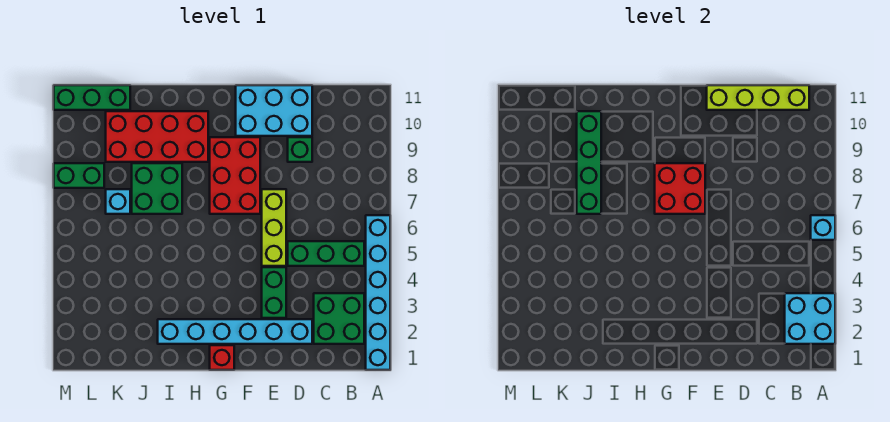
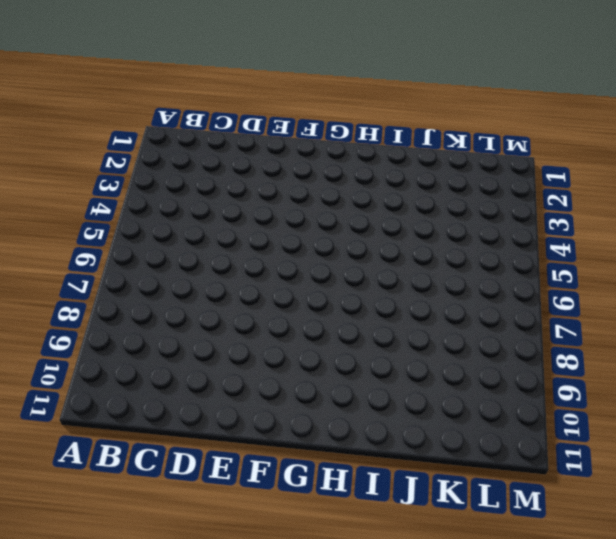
none -> cyan 1x6 brick [366,215,390,370]
none -> green 2x2 brick [314,293,364,344]
none -> green 1x3 brick [288,241,364,266]

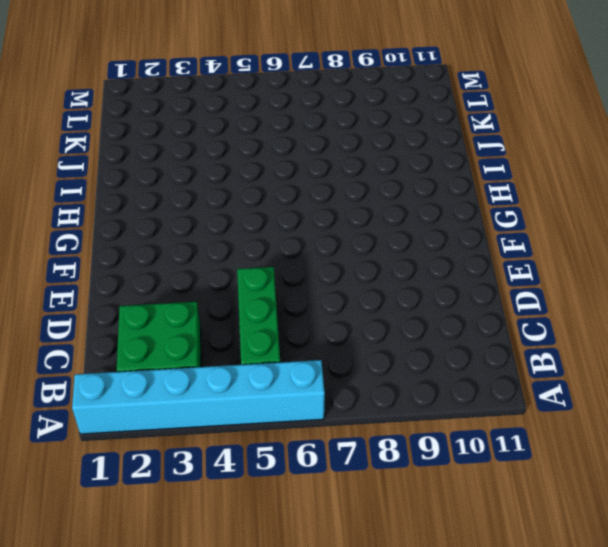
none -> cyan 1x6 brick [158,319,312,344]
none -> green 1x1 brick [288,137,312,162]
none -> cyan 2x3 brick [236,85,312,136]

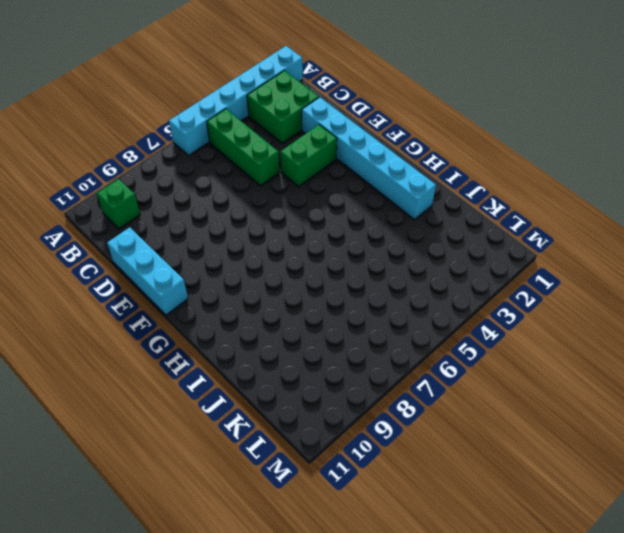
green 1x1 brick [97,179,140,229] -> green 1x1 brick moved to [288,137,312,162]
cyan 1x3 brick [107,227,188,315] -> cyan 2x3 brick [236,85,312,136]
none -> lime 1x3 brick [262,189,286,266]
none -> red 2x3 brick [210,137,260,214]
none -> red 1x1 brick [210,345,234,370]

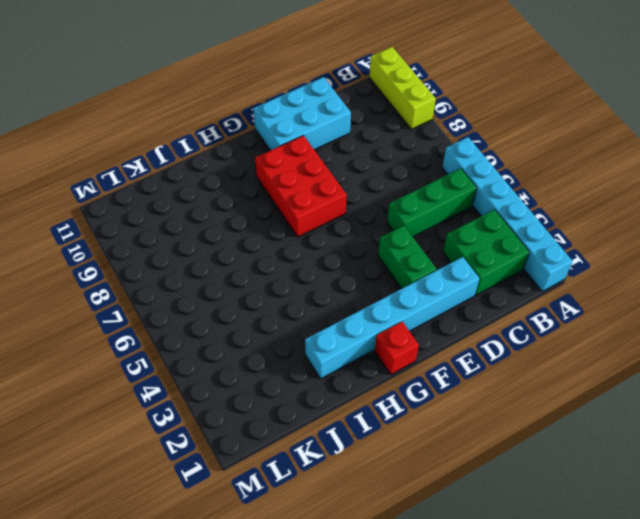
lime 1x3 brick [369,47,436,129] -> lime 1x3 brick moved to [262,189,286,266]
none -> green 1x1 brick [288,137,312,162]
none -> red 2x4 brick [106,111,208,162]
none -> green 2x2 brick [132,163,182,214]

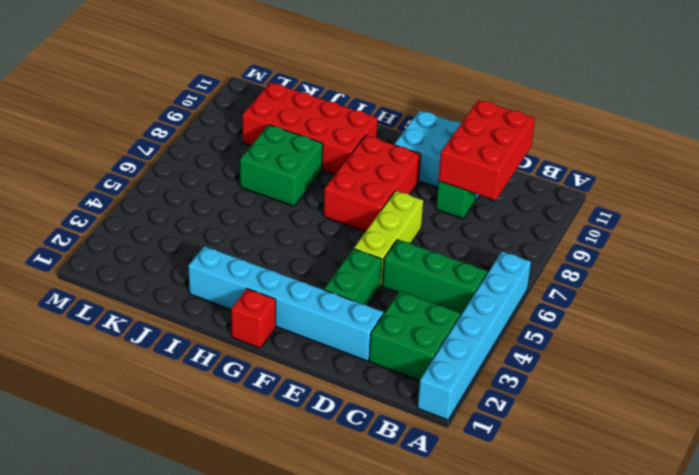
red 2x3 brick [439,100,535,200] -> lime 1x4 brick [707,85,809,110]
none -> cyan 1x1 brick [106,189,130,214]
none -> green 1x3 brick [54,85,130,110]
none -> green 1x2 brick [54,163,104,188]

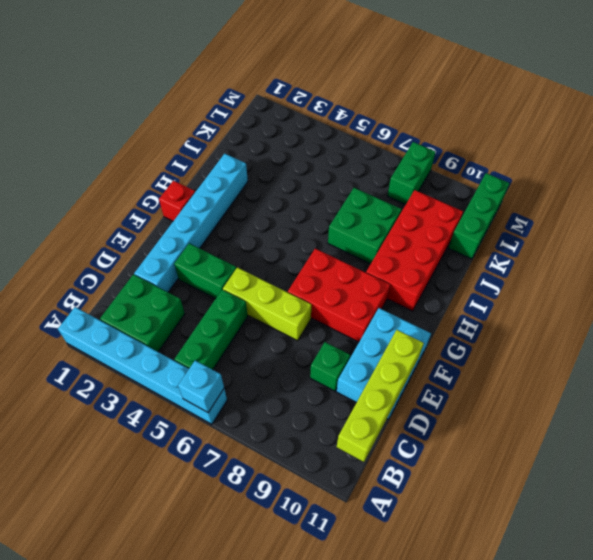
none -> cyan 1x1 brick [106,189,130,214]
none -> cyan 2x2 brick [785,293,835,344]
none -> red 2x2 brick [655,163,705,214]

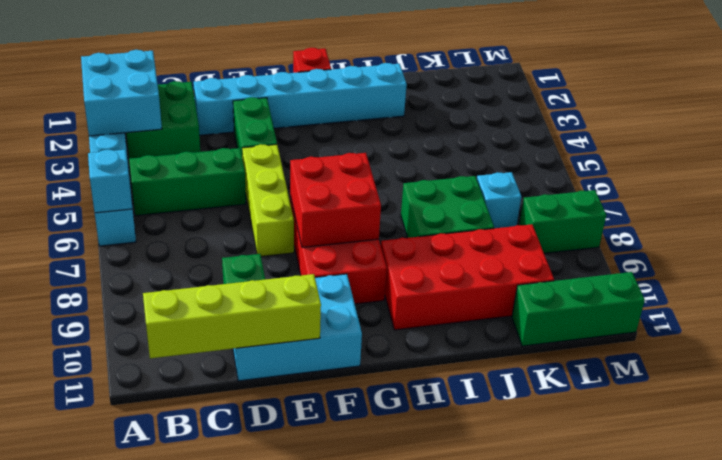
none -> green 1x4 brick [577,111,601,214]

